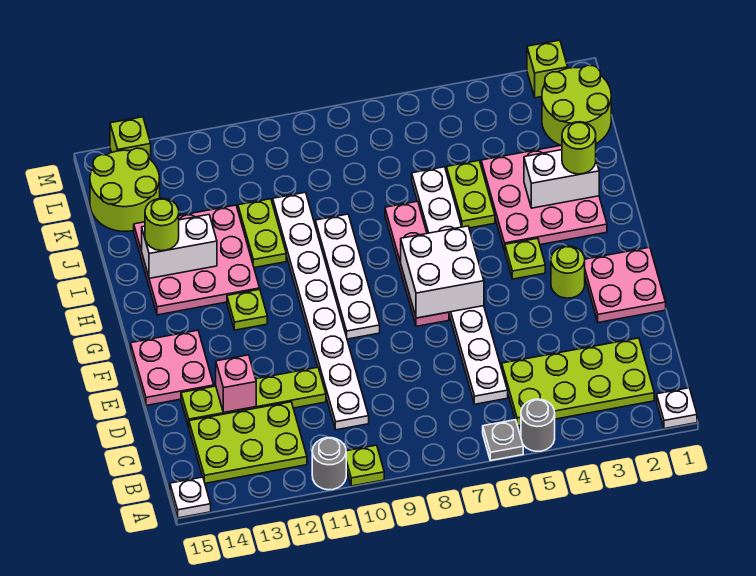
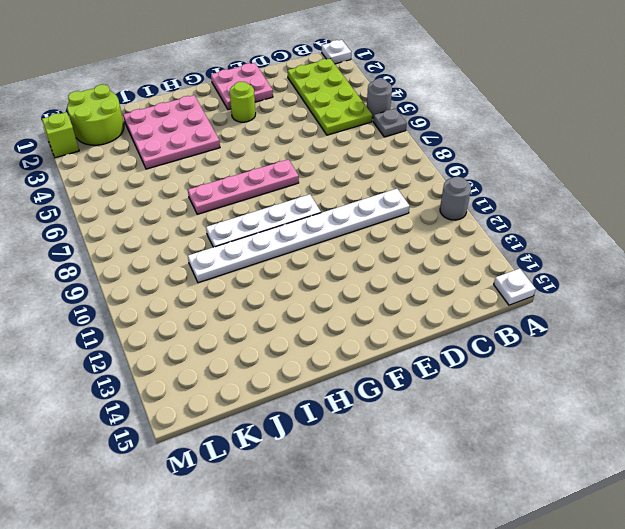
none -> lime 1x1 plate [346,445,384,486]
none -> lime 2x3 plate [189,402,307,483]
none -> white 1x8 plate [412,167,508,404]
none -> lime 1x4 plate [181,367,326,427]

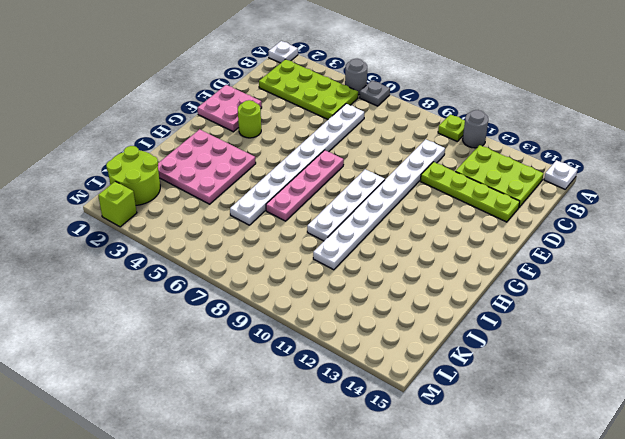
none -> pink 2x2 plate [131,330,214,406]
none -> lime 1x1 plate [505,238,545,279]
none -> lime 1x1 plate [227,289,267,330]
none -> pink 3x3 plate [134,205,260,315]

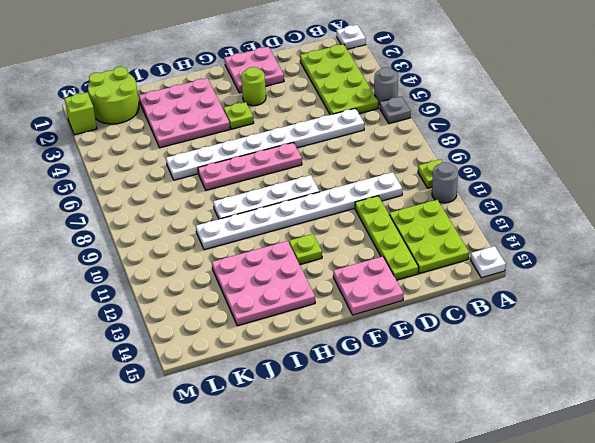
none -> lime 1x2 plate [446,161,495,228]
none -> lime 1x2 plate [238,199,286,268]
none -> lime 2x2 round brick [90,148,160,231]
none -> lime 1x1 brick [110,117,151,160]

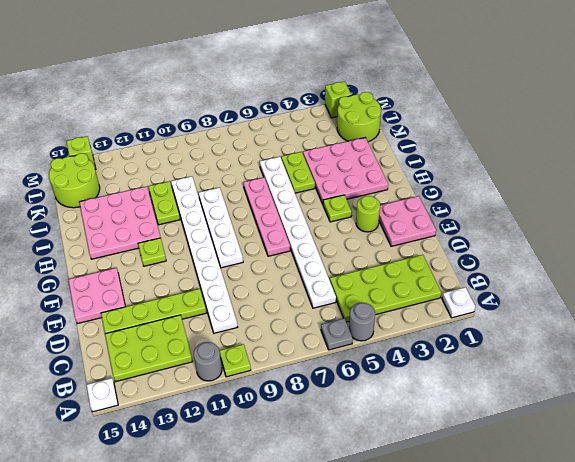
none -> pink 1x1 brick [216,355,256,413]
none -> white 2x2 brick [401,226,484,318]
none -> white 1x2 brick [524,150,599,208]
none -> white 1x2 brick [142,215,217,278]

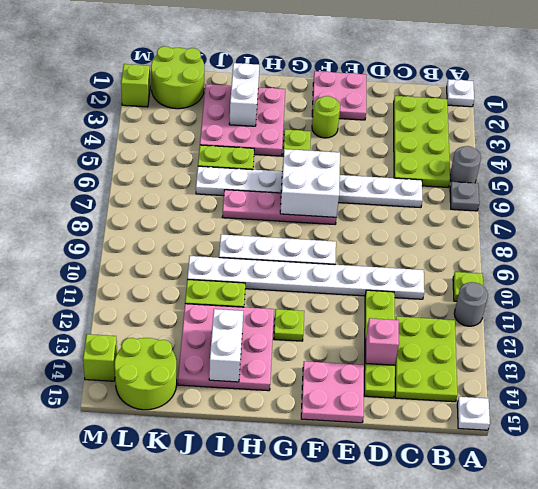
none -> lime 1x1 round brick [562,122,596,174]
none -> lime 1x1 round brick [145,198,179,251]

